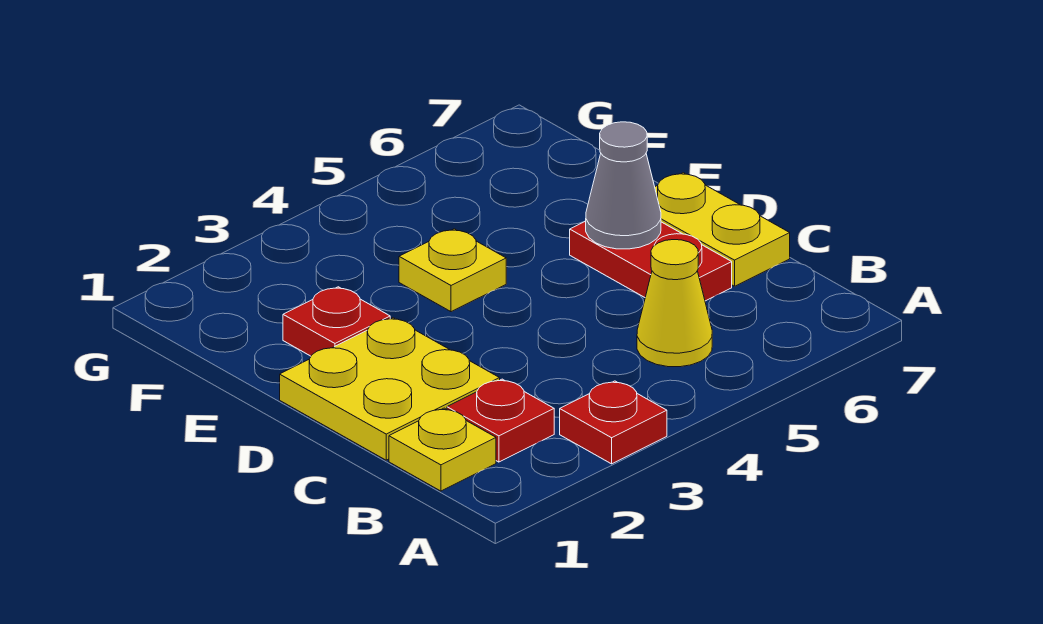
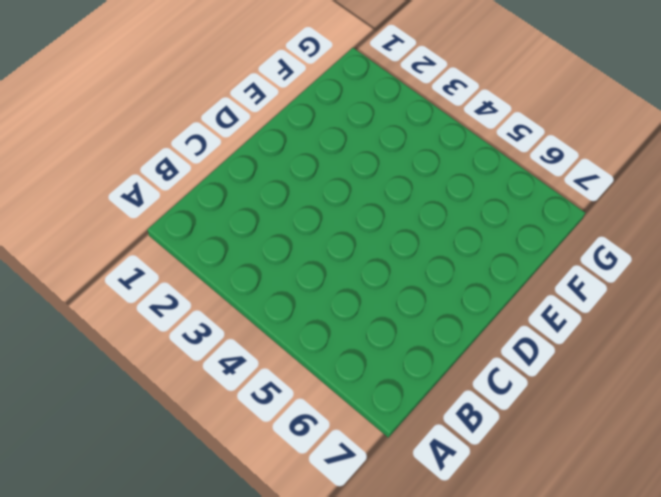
none -> red 1x1 plate [560,381,667,464]
none -> yellow 1x1 plate [389,408,496,491]

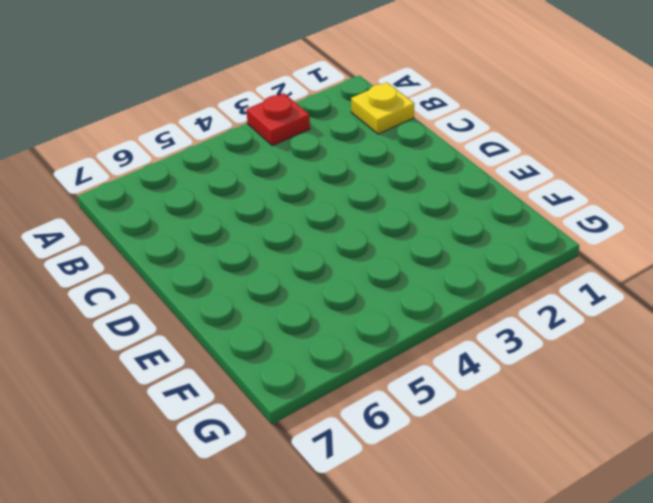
none -> red 1x1 plate [447,379,554,462]
none -> yellow 1x1 cone [637,240,712,367]

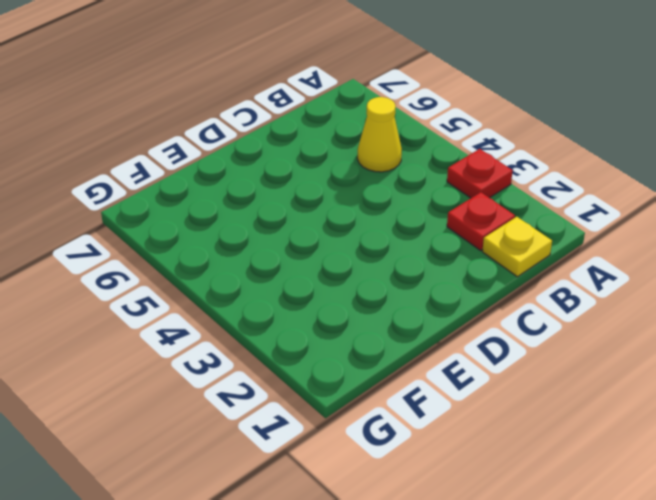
none -> yellow 2x2 plate [280,318,500,460]
none -> red 1x2 plate [570,221,732,301]

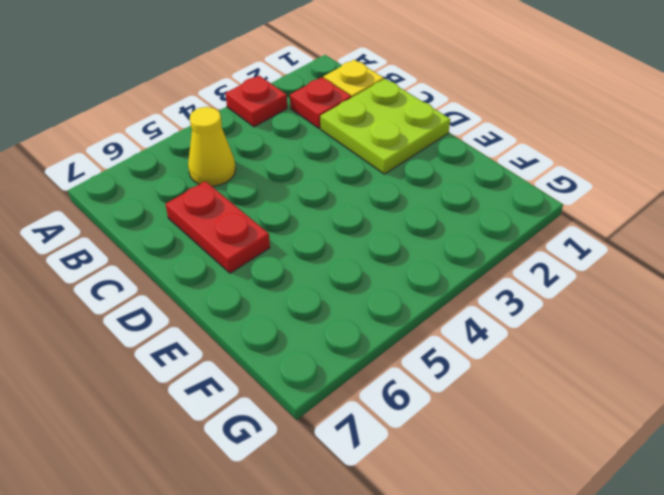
lime 2x2 plate [320,79,450,174] -> yellow 2x2 plate [280,318,500,460]
none -> yellow 1x2 plate [655,173,790,286]
none -> red 1x1 plate [283,287,390,356]

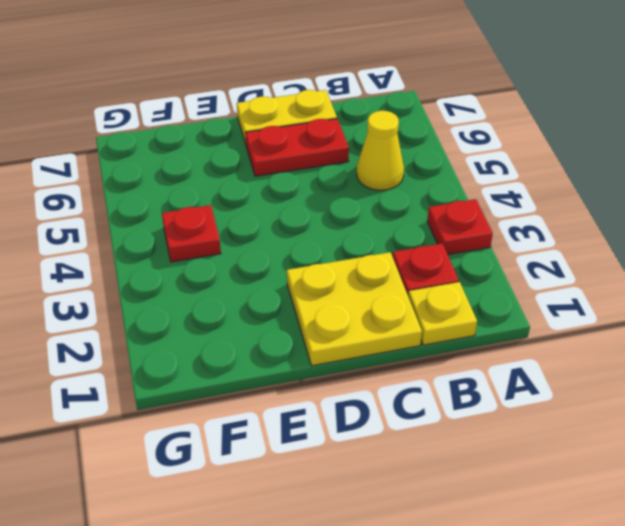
red 1x1 plate [162,205,221,262] -> red 1x1 plate moved to [283,287,390,356]
none -> yellow 1x1 plate [399,229,506,312]
none -> grey 1x1 cone [586,122,661,249]

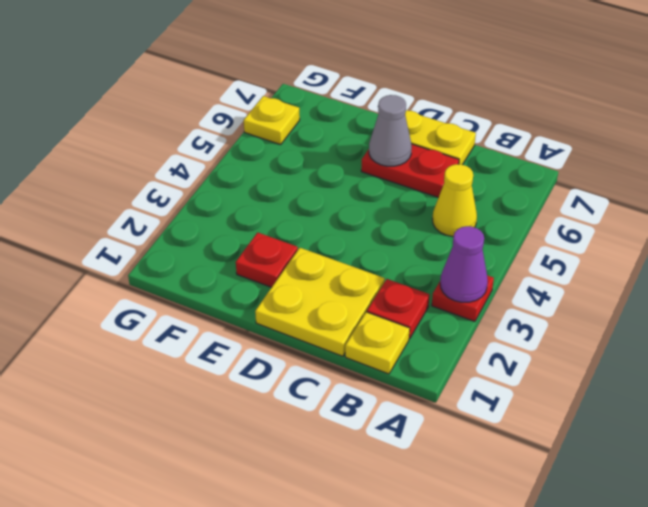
purple 1x1 cone [440,226,488,302] -> none
yellow 1x1 plate [244,96,300,145] -> yellow 1x1 plate moved to [399,229,506,312]

